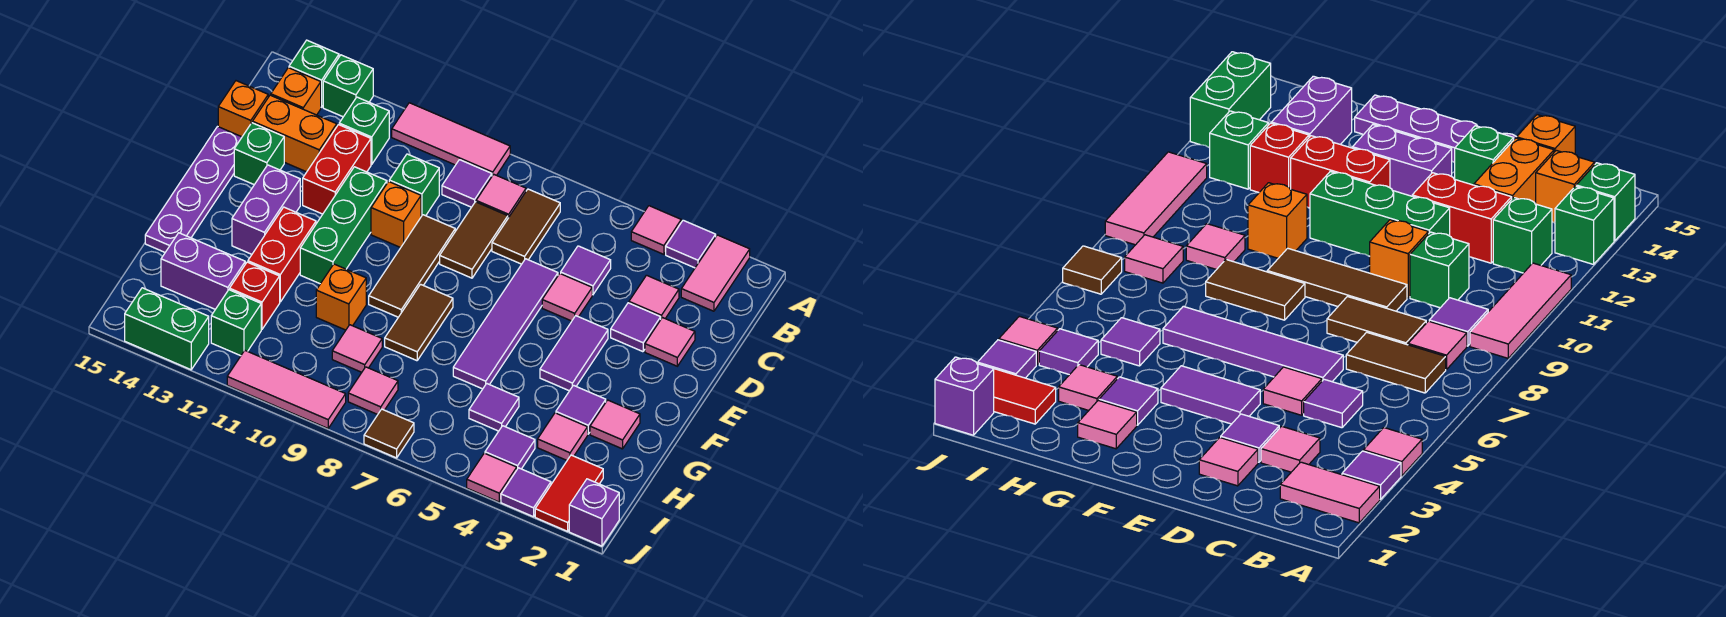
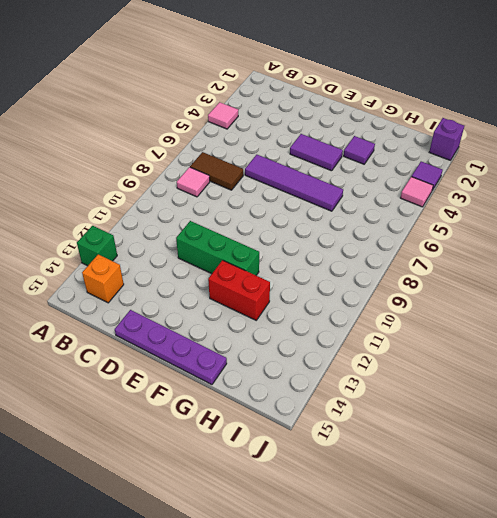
none -> pink 1x2 tile [681,235,750,311]
none -> purple 1x1 tile [666,220,716,268]
none -> pink 1x3 tile [392,103,510,176]
none -> green 1x1 brick [289,40,339,107]

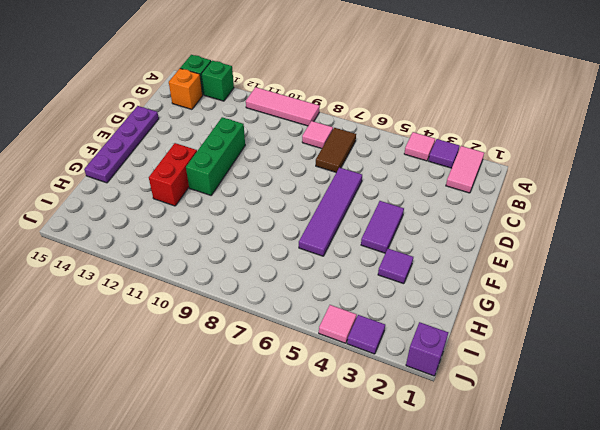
none -> purple 1x1 tile [442,160,492,207]
none -> green 1x1 brick [339,97,389,164]
none -> pink 1x1 tile [629,275,679,319]
none -> purple 1x1 tile [561,246,611,295]

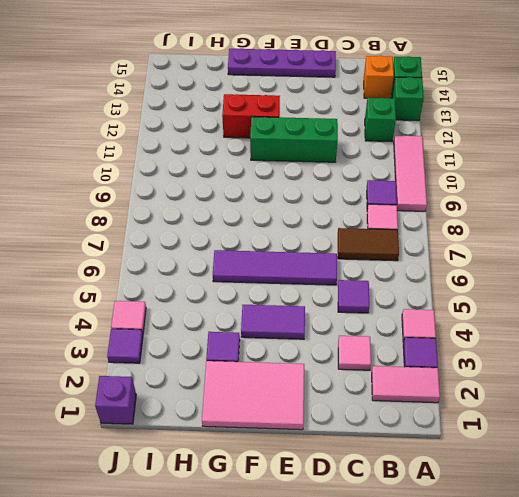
pink 2x3 tile [202,361,304,430] -> pink 1x1 tile [590,400,640,449]
none -> brown 1x2 tile [440,202,508,278]
none -> green 1x1 brick [389,154,439,216]
none -> red 1x2 brick [303,125,371,214]
none -> orange 1x2 brick [253,95,337,172]

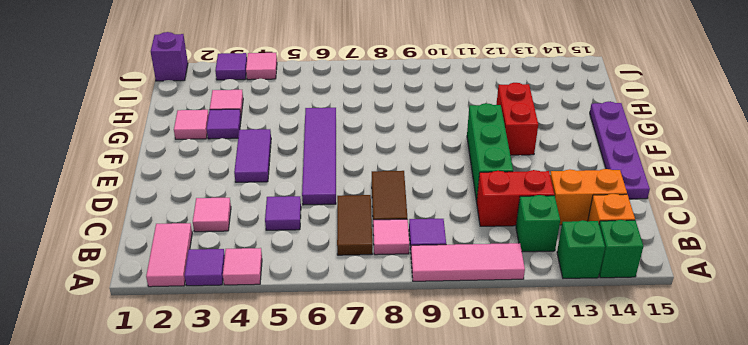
red 1x2 brick [477,170,554,226] -> red 1x2 brick turned to [303,125,371,214]
none -> green 1x1 brick [389,154,439,216]
none -> orange 1x1 brick [218,81,268,137]
none -> pink 1x1 tile [645,318,695,366]
none -> purple 1x1 tile [611,303,661,352]

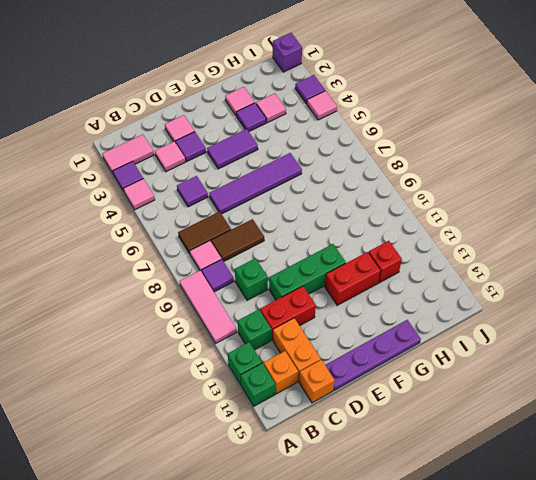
none -> pink 1x1 tile [542,274,592,321]
none -> brown 1x3 tile [369,215,455,317]
none -> orange 1x1 brick [371,182,421,248]
none -> green 1x1 brick [234,123,284,185]

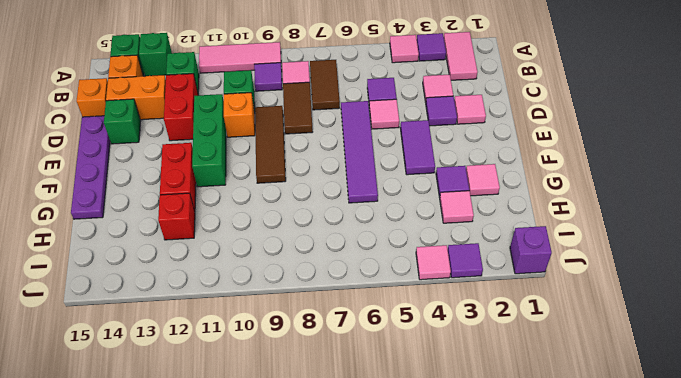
none -> purple 1x2 brick [232,165,300,254]
none -> brown 1x2 tile [385,284,453,361]
none -> orange 1x1 brick [316,264,366,330]
none -> purple 1x1 tile [469,384,519,431]

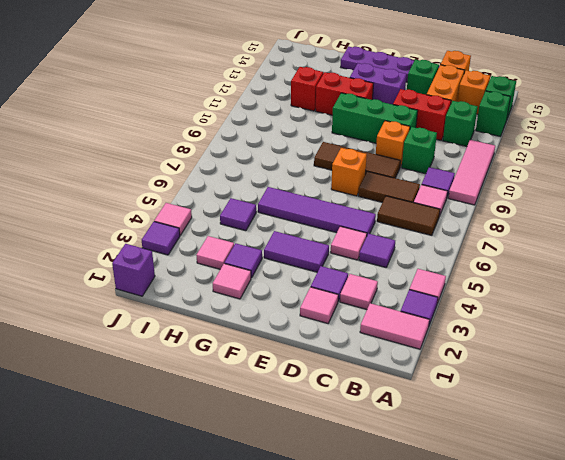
orange 1x1 brick [331,148,367,196] -> orange 1x1 brick moved to [316,264,366,330]
none -> brown 1x2 tile [385,284,453,361]
none -> pink 1x1 tile [332,325,382,372]
none -> purple 1x2 brick [161,233,245,309]
none -> red 1x2 tile [535,455,603,531]

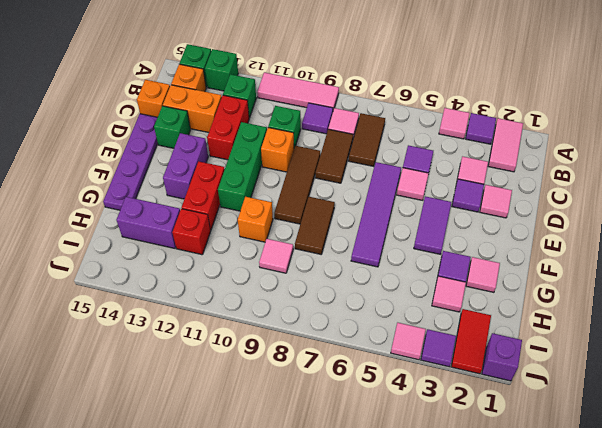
none -> purple 1x1 tile [469,384,519,431]
none -> purple 1x1 tile [485,426,535,469]
none -> pink 1x1 tile [348,367,398,415]
none -> green 1x1 brick [211,290,261,356]

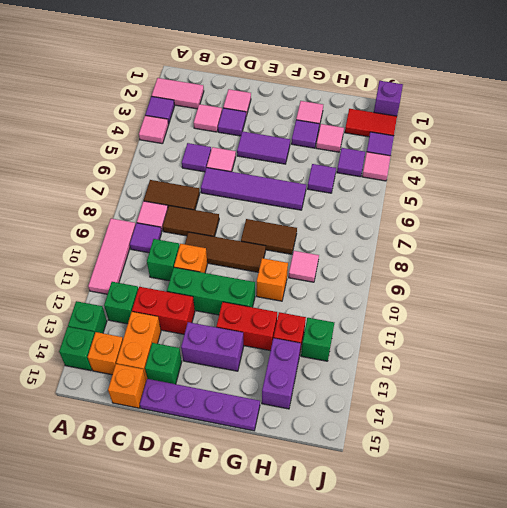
none -> pink 1x1 tile [348,367,398,415]
none -> brown 1x1 tile [364,409,414,458]
none -> pink 1x3 tile [227,351,346,428]
none -> green 1x2 brick [125,288,209,370]

